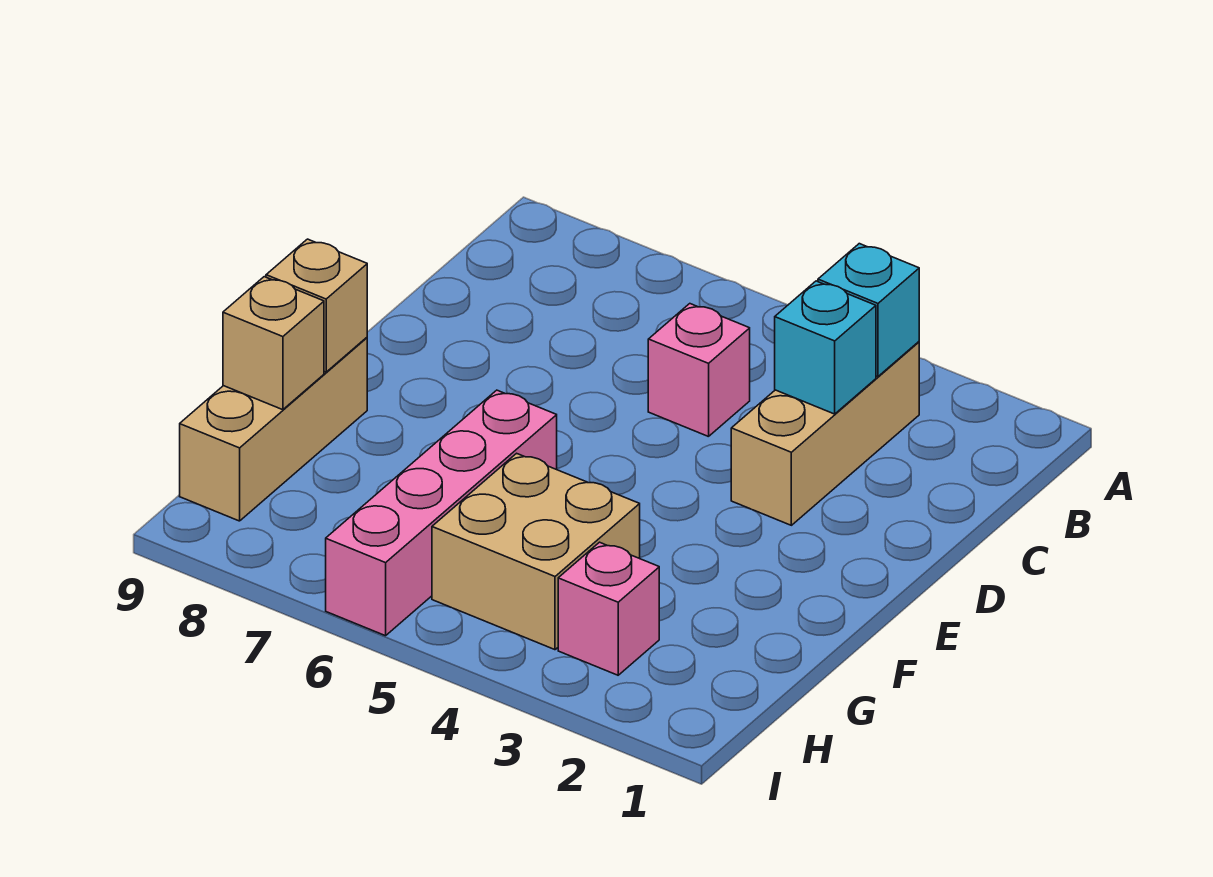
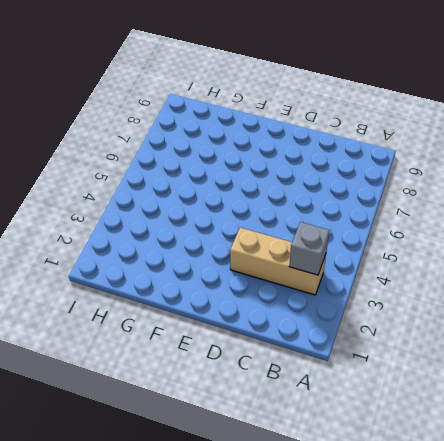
grey 1x1 brick [289,222,329,275] -> cyan 1x1 brick [818,244,919,377]
none -> pink 1x1 brick [648,304,750,437]
none -> pink 1x4 brick [326,390,557,636]

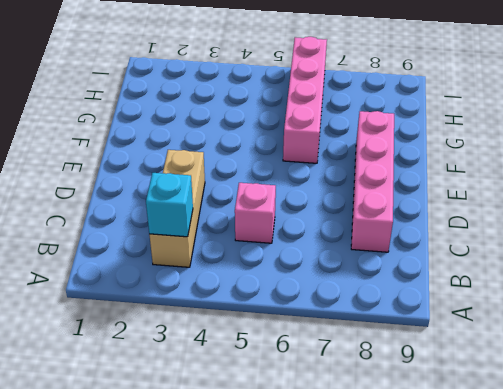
pink 1x4 brick [351,111,394,252] -> none
none -> tan 1x3 brick [180,338,367,521]
none -> tan 2x2 brick [432,453,640,650]

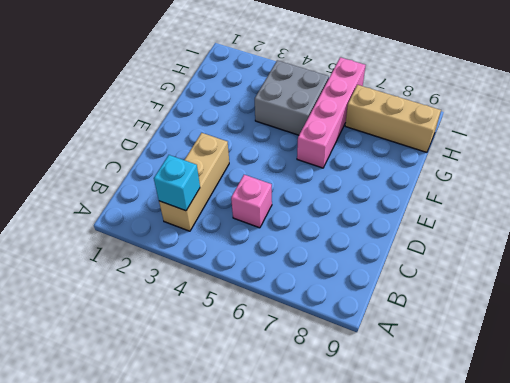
grey 2x2 brick [255,60,329,135] -> tan 2x2 brick [432,453,640,650]
tan 1x3 brick [345,85,441,152] -> tan 1x3 brick turned to [180,338,367,521]
none -> pink 1x1 brick [558,542,659,675]
none -> cyan 1x1 brick [775,281,876,414]

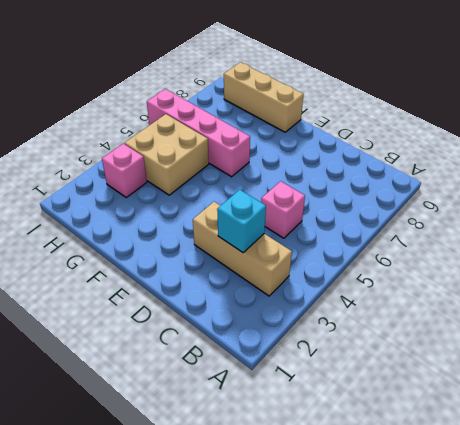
none -> cyan 1x1 brick [818,244,919,377]
none -> tan 1x1 brick [266,239,367,372]

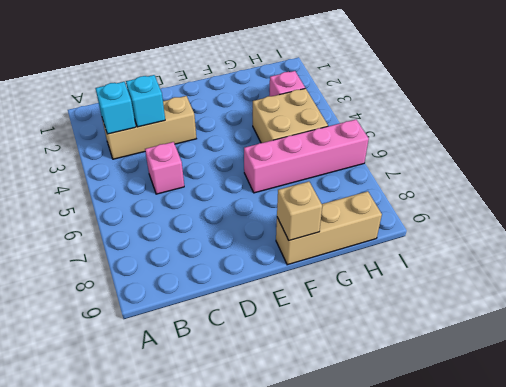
none -> tan 1x1 brick [223,277,324,410]

